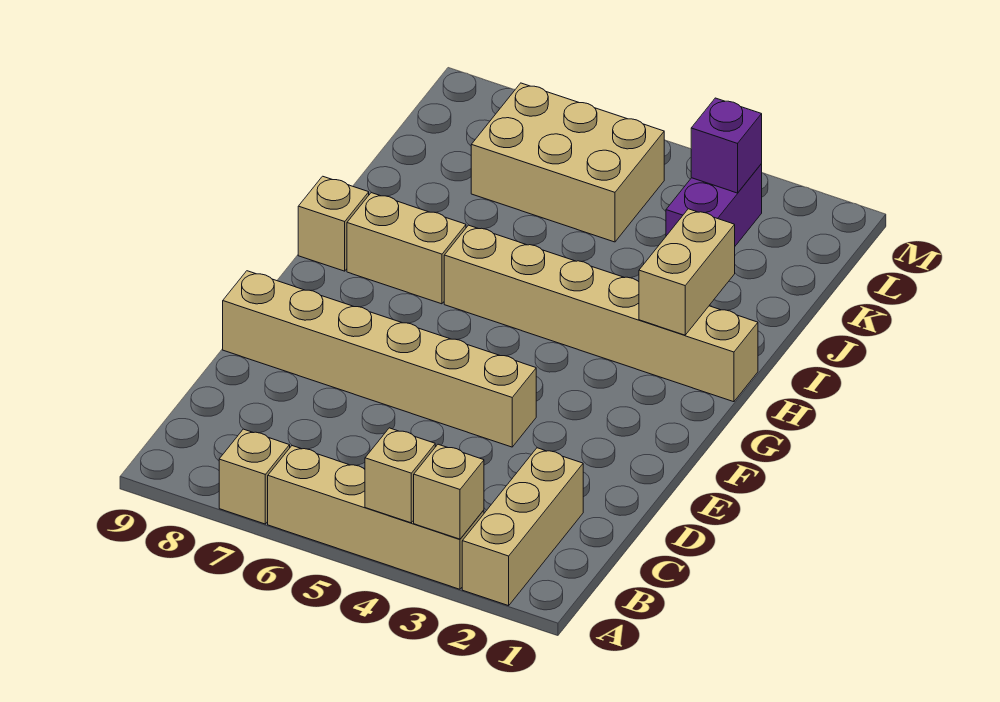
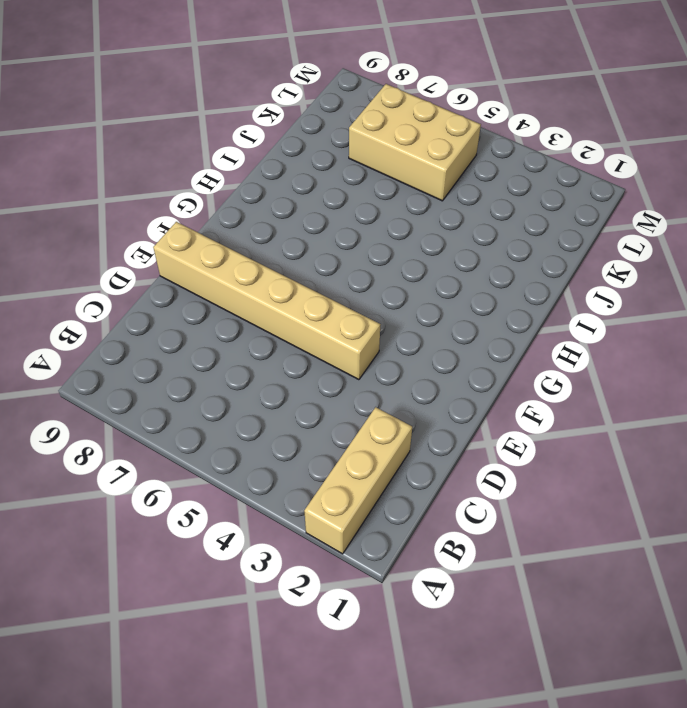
none -> tan 1x4 brick [268,446,484,589]
none -> tan 1x1 brick [219,429,290,524]
none -> tan 1x6 brick [444,225,758,402]

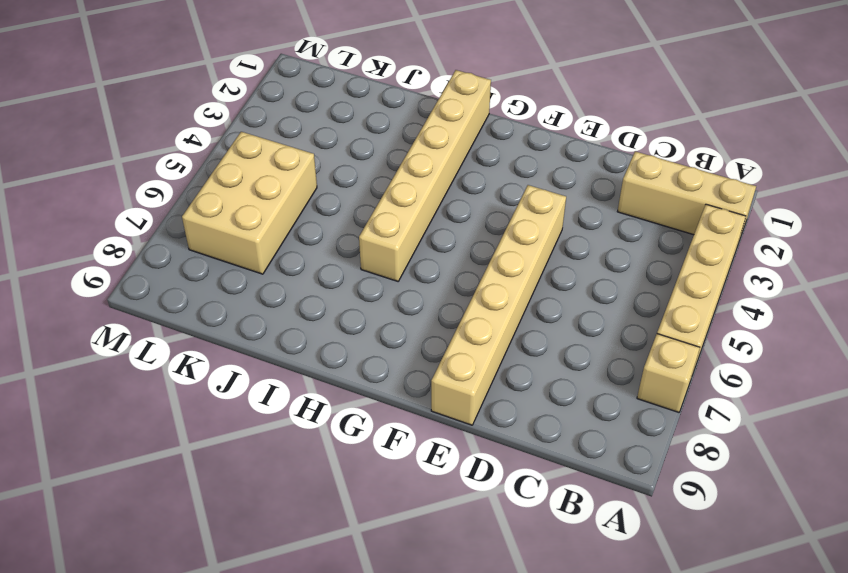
none -> tan 1x2 brick [347,193,466,304]
none -> tan 1x1 brick [298,176,369,271]
none -> purple 1x2 brick [666,164,762,246]

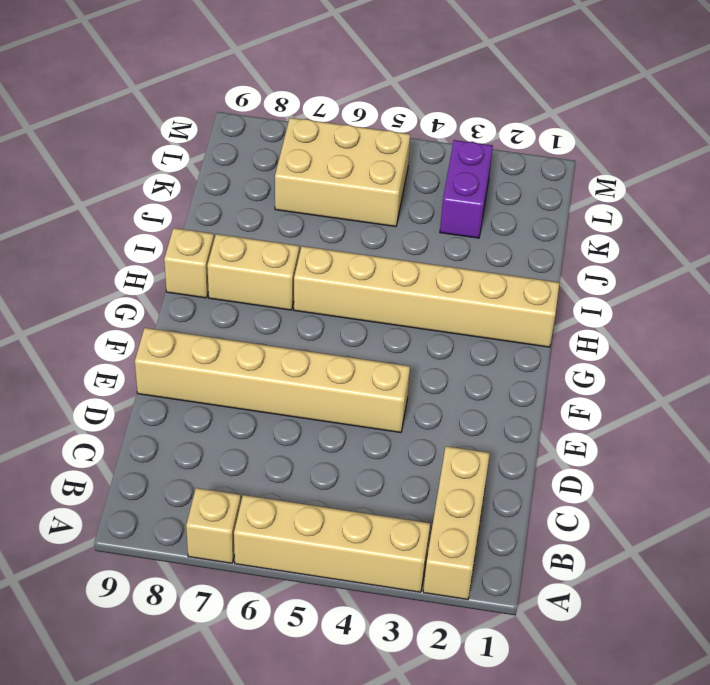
none -> tan 1x1 brick [414,444,484,539]
none -> tan 1x1 brick [365,428,435,523]
none -> tan 1x2 brick [639,209,735,335]

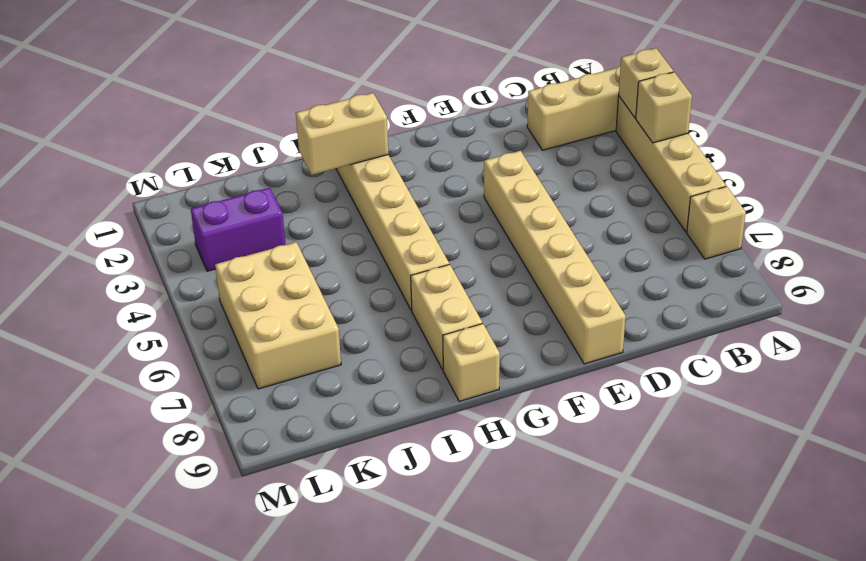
none -> purple 1x1 brick [691,98,762,193]

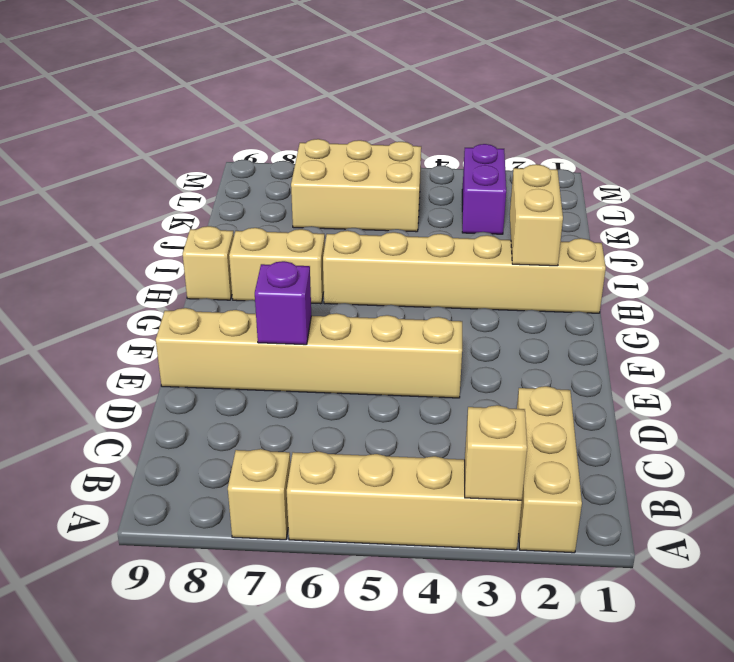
purple 1x1 brick [255,261,311,345] -> purple 1x1 brick moved to [691,98,762,193]
none -> tan 1x1 brick [365,428,435,523]

